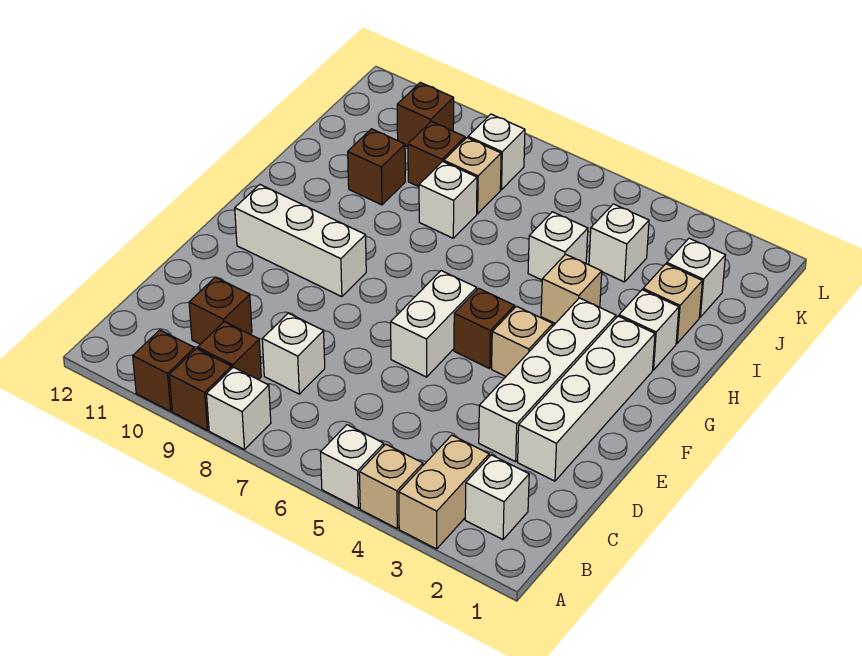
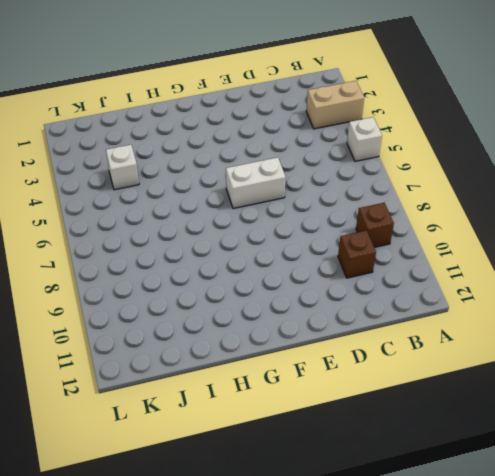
none -> tan 1x1 brick [359,444,423,528]
none -> white 1x1 brick [207,367,271,449]
none -> brown 1x1 brick [169,349,232,430]

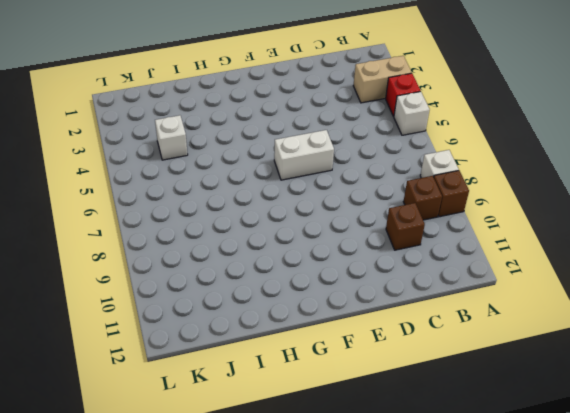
red 1x1 brick [386,73,420,116] -> tan 1x1 brick [359,444,423,528]
none -> brown 1x1 brick [133,330,195,411]
none -> white 1x1 brick [465,455,529,540]
none -> white 1x1 brick [262,313,325,394]

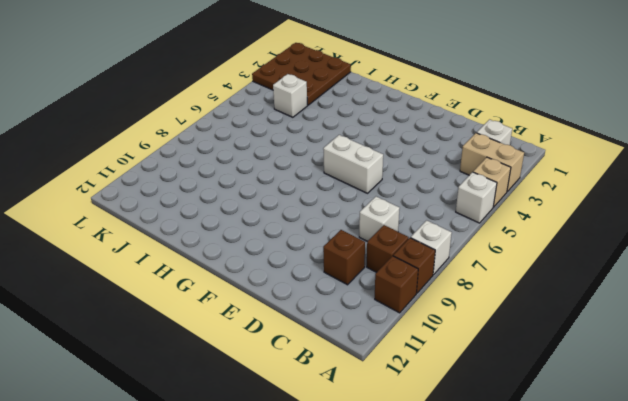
brown 3x3 plate [252,43,351,105] -> white 1x1 brick [667,238,726,317]
none -> white 1x4 brick [518,316,655,481]
none -> white 1x4 brick [479,298,616,462]
none -> tan 1x1 brick [492,306,553,376]

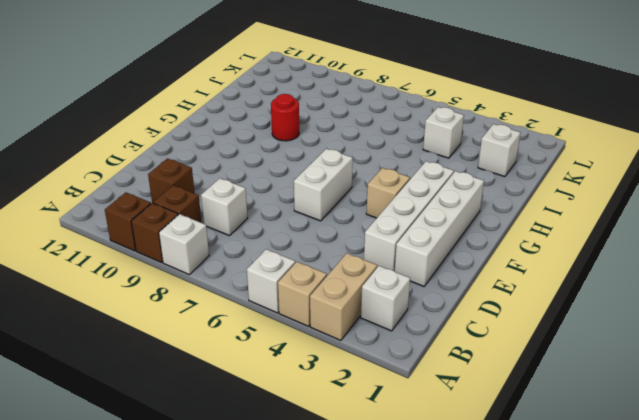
red 1x1 round brick [271,94,299,141] -> none
none -> brown 1x1 brick [454,288,514,368]
none -> white 1x3 brick [235,185,366,297]
none -> white 1x1 brick [619,290,679,370]

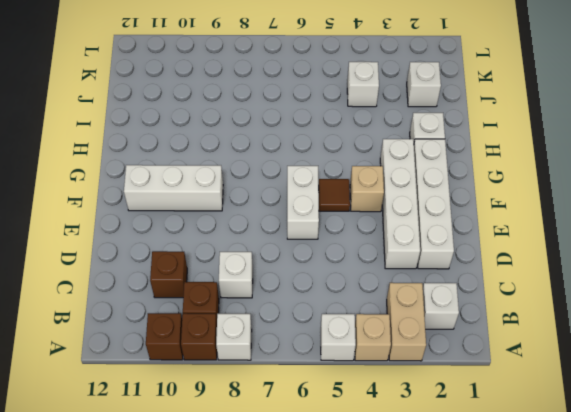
brown 1x1 tile [319,179,350,211] -> brown 1x1 brick [454,288,514,368]
none -> tan 1x1 brick [541,254,602,323]
none -> tan 1x1 brick [643,264,702,343]
none -> white 1x1 brick [528,212,588,280]

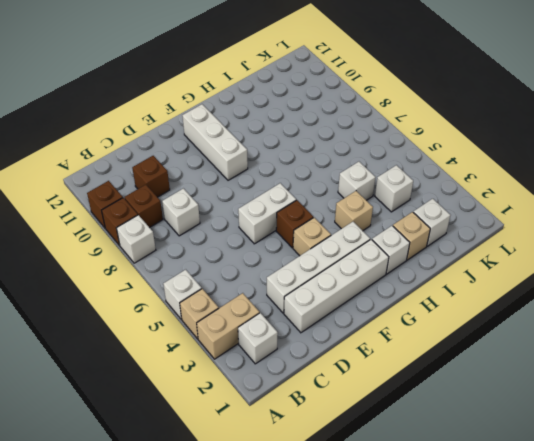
none -> white 1x1 brick [419,161,477,238]
none -> brown 1x1 brick [348,129,405,205]
none -> tan 1x1 brick [444,138,501,214]

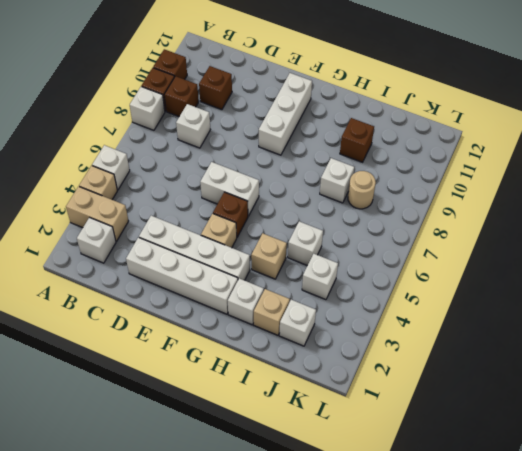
tan 1x1 round brick [348,171,376,209] -> tan 1x1 brick [444,138,501,214]
none -> brown 1x1 brick [408,121,465,187]
none -> white 1x1 brick [468,114,525,190]
none -> brown 1x1 brick [397,82,454,147]

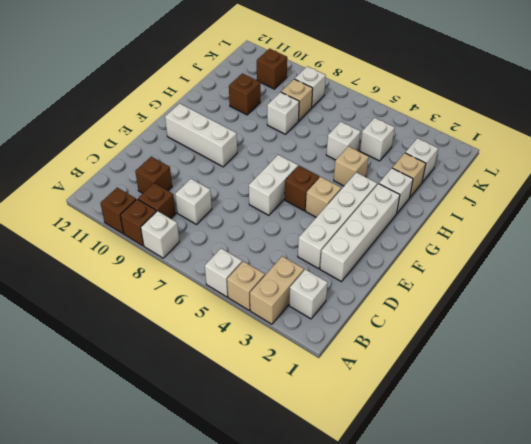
none -> brown 1x1 brick [408,121,465,187]

